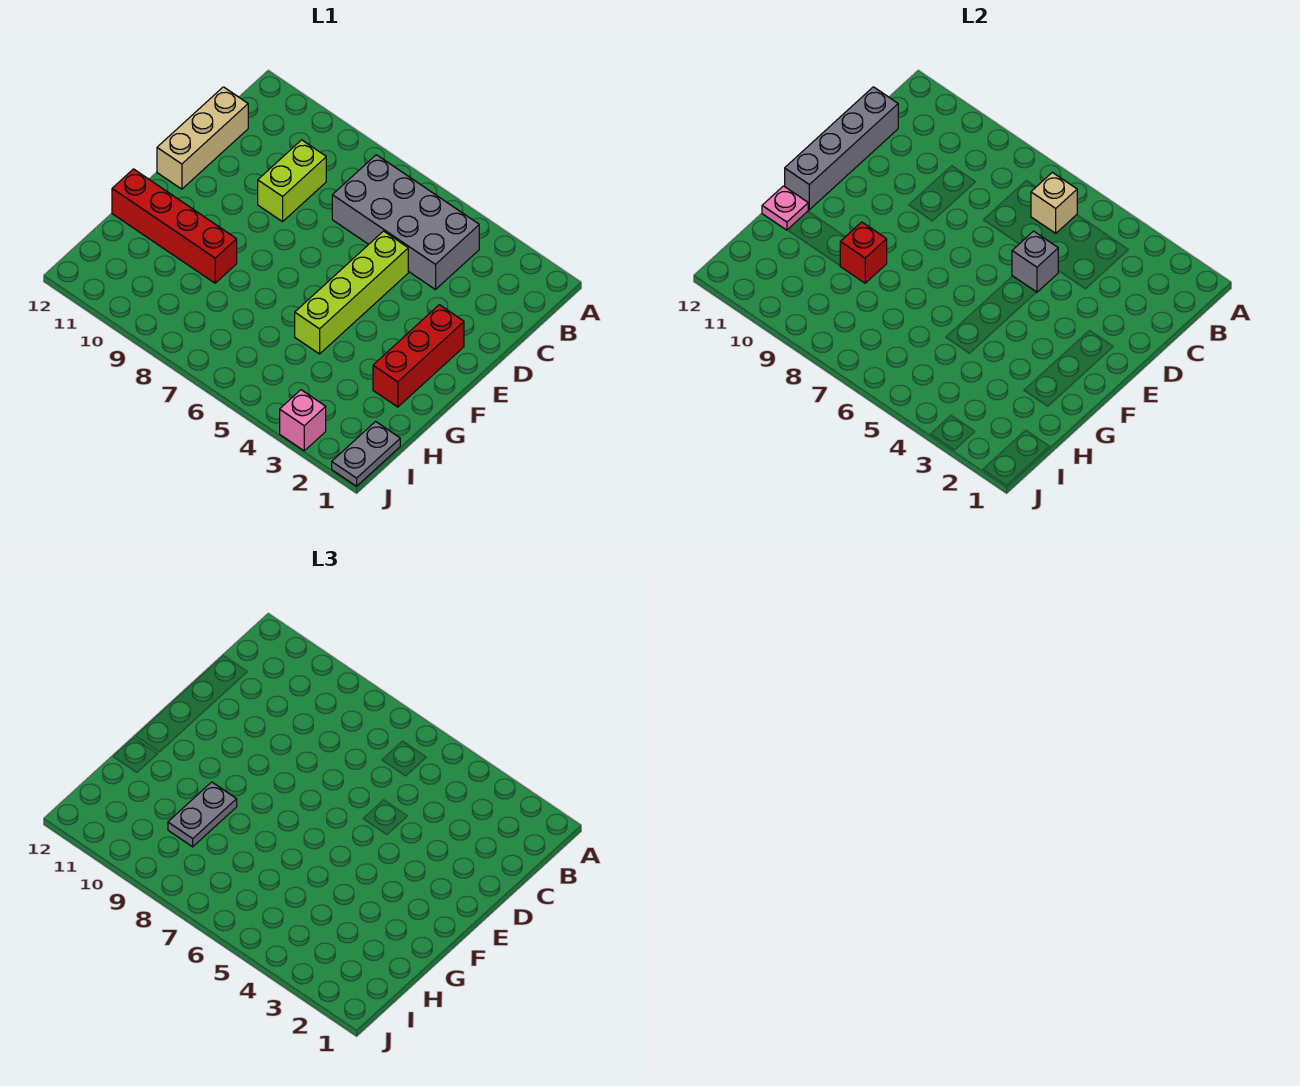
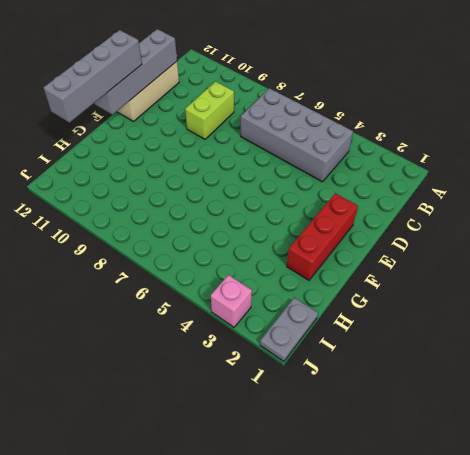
grey 1x4 brick [44,30,142,123] -> none
none -> lime 1x4 brick [295,231,408,354]
none -> red 1x4 brick [112,169,237,283]
none -> tan 1x1 brick [1031,172,1077,233]

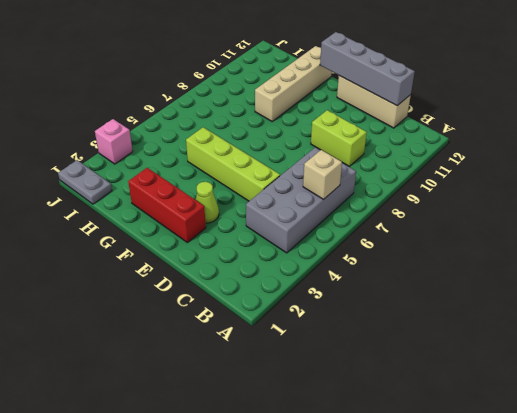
lime 1x1 cone [196,182,219,223] -> none
tan 1x4 brick [255,46,332,121] -> red 1x4 brick [112,169,237,283]
none -> grey 1x1 brick [1012,231,1058,292]
none -> red 1x1 brick [840,222,887,283]
none -> pink 1x1 plate [762,186,808,230]

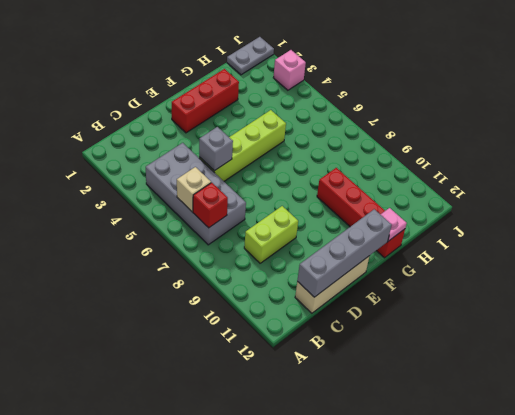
red 1x1 brick [193,183,228,228] -> red 1x1 brick moved to [840,222,887,283]
none -> grey 1x2 plate [168,782,237,847]

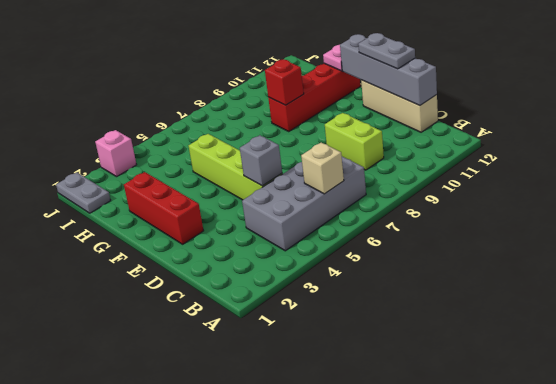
grey 1x2 plate [358,33,415,69] -> grey 1x2 plate moved to [168,782,237,847]

